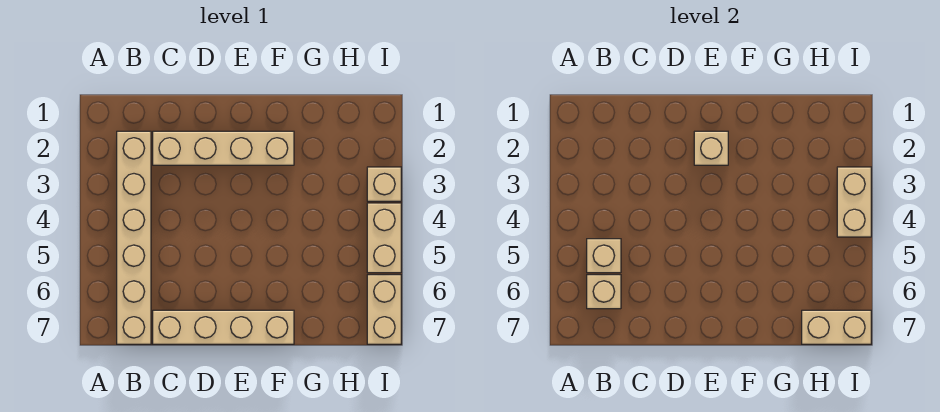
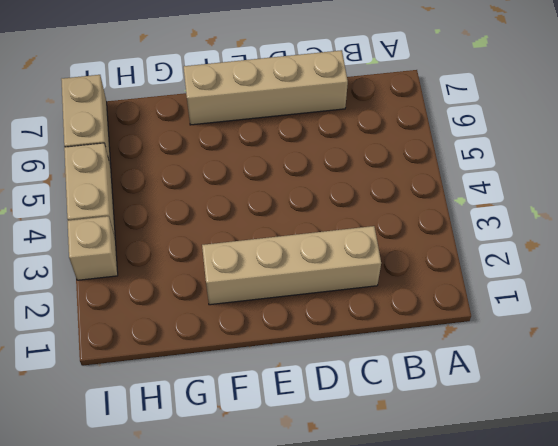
none -> tan 1x6 brick [117,131,151,344]
none -> tan 1x1 brick [587,239,621,273]

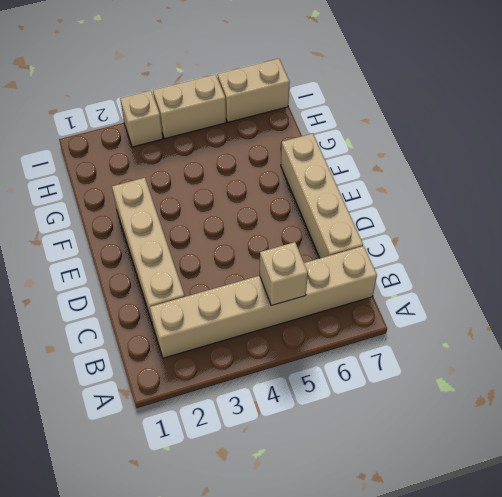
none -> tan 1x1 brick [587,275,621,309]
none -> tan 1x1 brick [694,131,728,165]

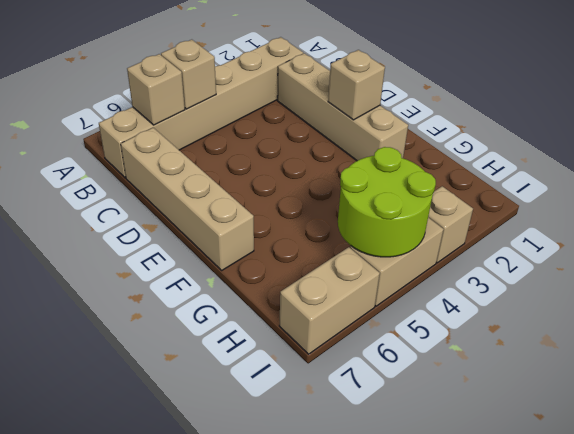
lime 2x2 round brick [338,147,436,257] -> tan 1x2 brick [837,167,871,237]
none -> tan 1x2 brick [802,310,871,344]

